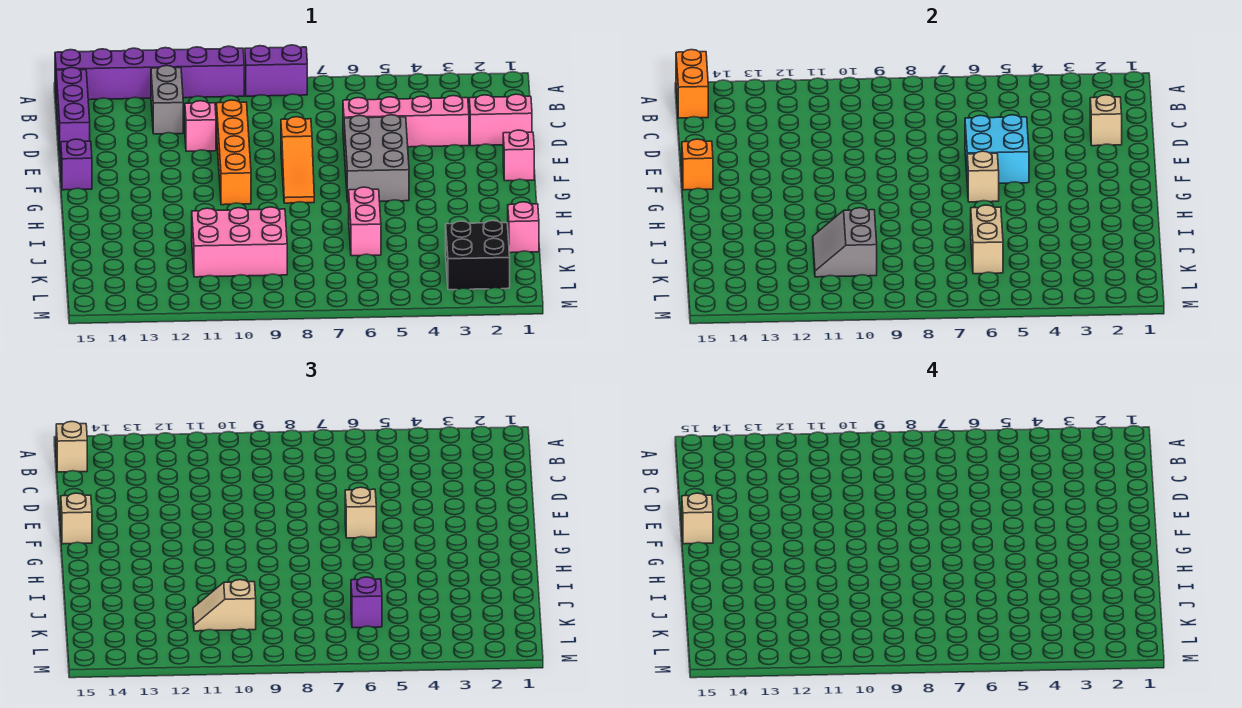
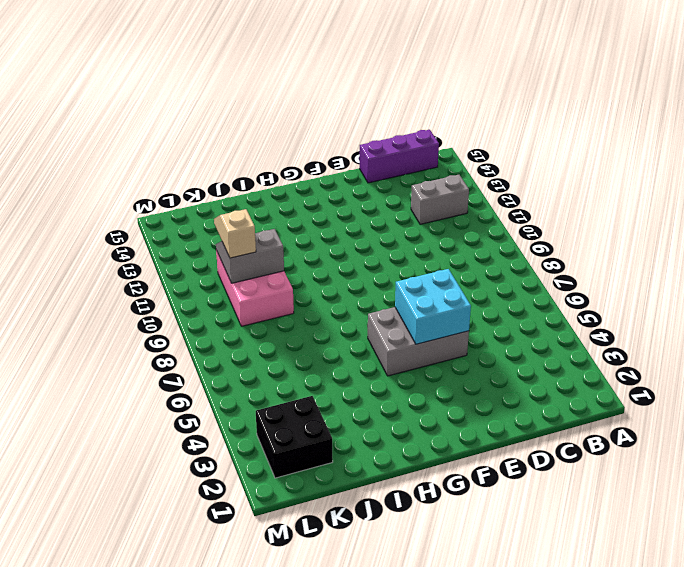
none -> purple 1x2 brick [245,45,307,96]
none -> purple 1x6 brick [55,46,244,100]
none -> pink 1x2 brick [469,94,532,146]

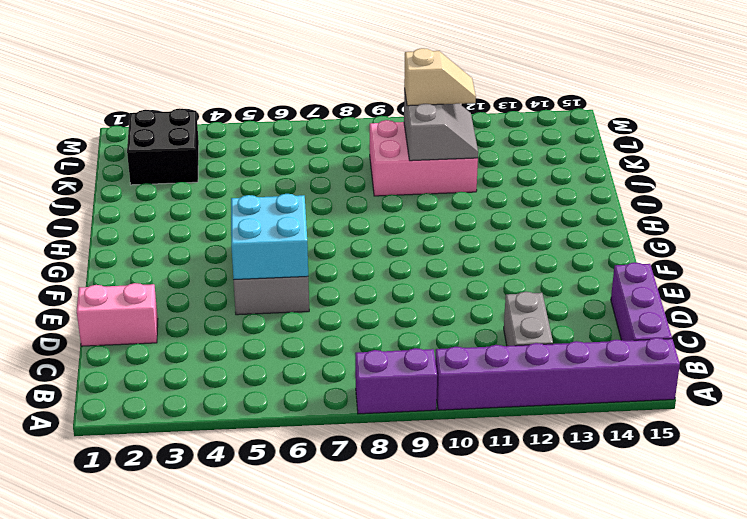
none -> pink 1x4 brick [343,96,469,147]
none -> orange 1x4 brick [217,100,251,205]
none -> pink 1x1 brick [185,101,216,151]

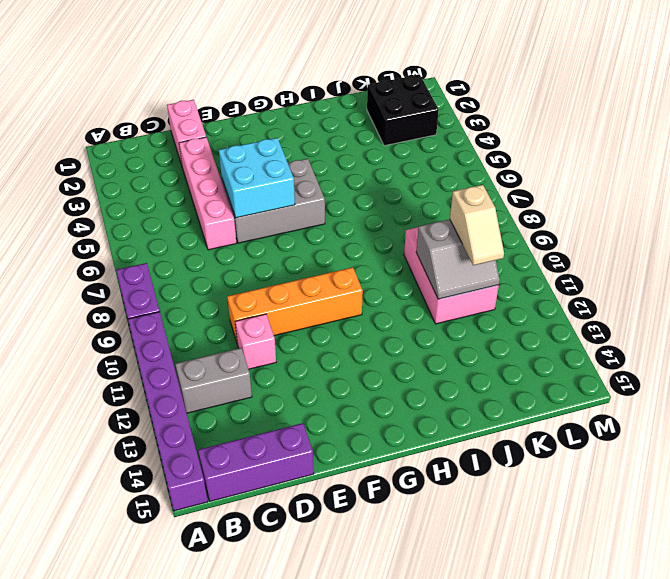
none -> orange 1x3 slope [281,117,314,203]
none -> pink 1x1 brick [503,130,534,181]
none -> purple 1x1 brick [61,139,92,190]

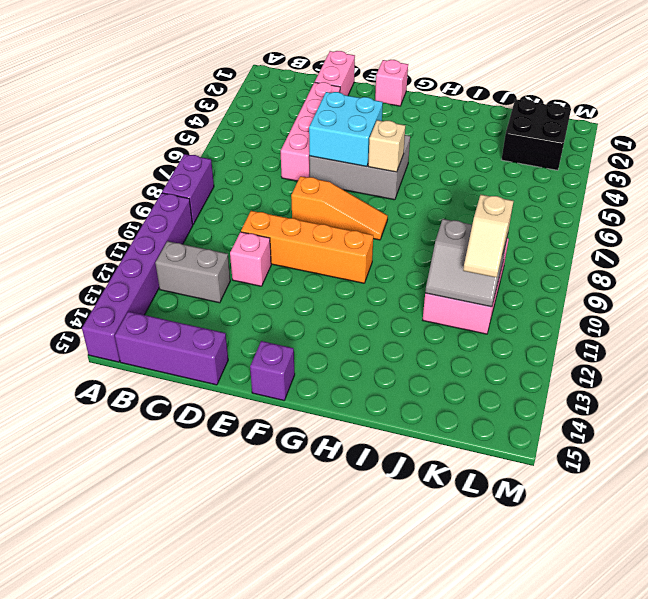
none -> pink 1x2 brick [349,187,381,256]
none -> pink 1x1 brick [508,202,539,253]
none -> orange 1x2 brick [676,50,708,118]

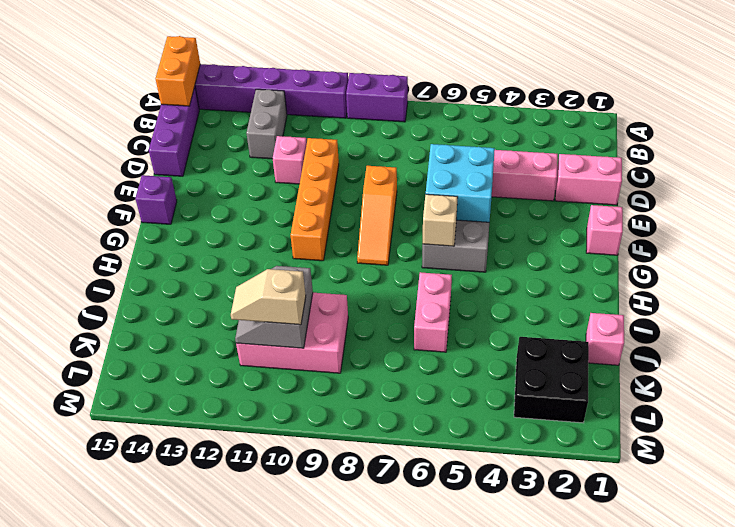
none -> tan 1x1 brick [1090,95,1122,146]
none -> orange 1x1 brick [682,139,713,190]
none -> tan 1x2 brick [971,205,1003,274]

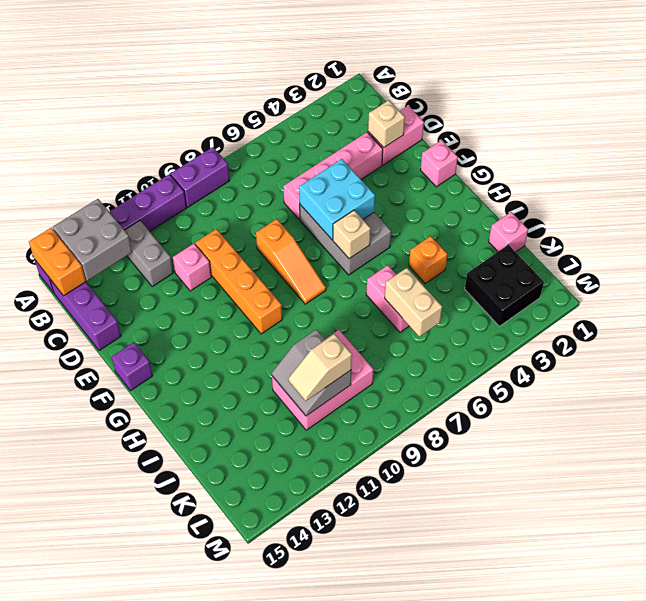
grey 2x2 brick [53,199,132,281] -> none
orange 1x1 brick [409,236,447,284] -> orange 1x1 brick moved to [682,139,713,190]
none -> tan 1x1 brick [56,422,87,472]
none -> tan 1x1 brick [345,487,376,538]
none -> tan 1x1 brick [61,493,92,544]

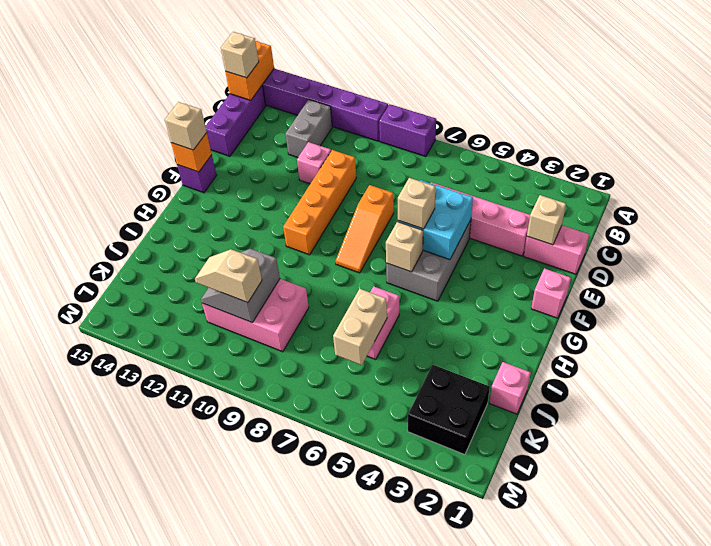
none -> purple 1x1 brick [351,577,382,628]
none -> tan 1x1 brick [682,493,713,544]

